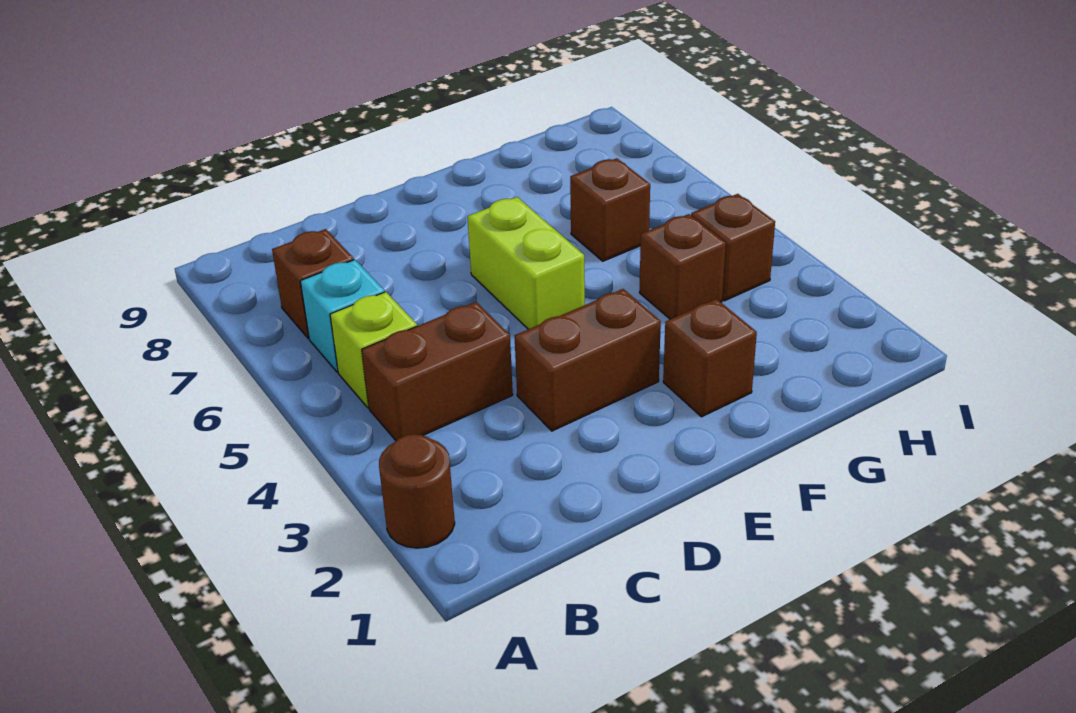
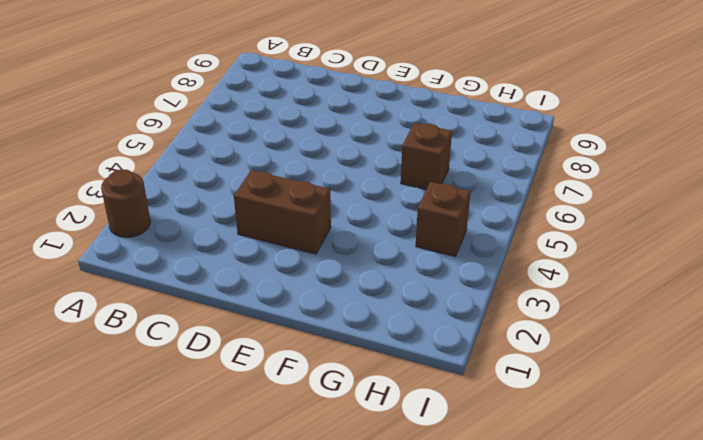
none -> brown 1x2 brick [362,302,513,440]
none -> lime 1x1 brick [330,292,417,408]

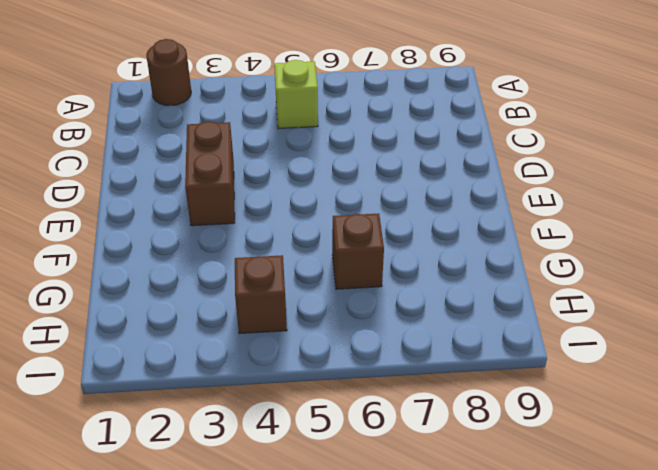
none -> brown 1x2 brick [362,302,513,440]
none -> cyan 1x1 brick [300,260,385,372]

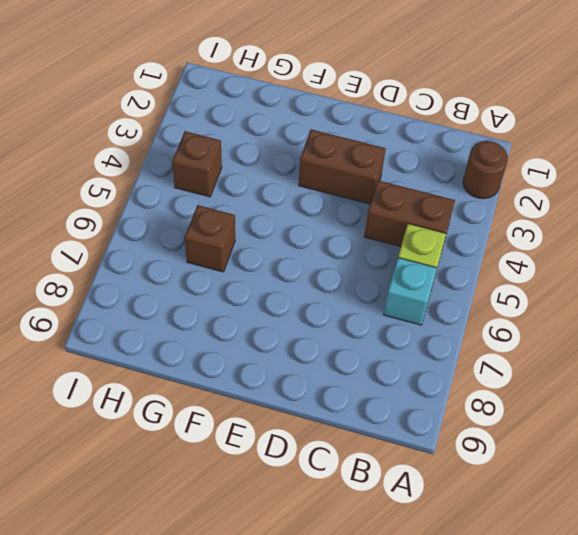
none -> brown 1x1 brick [272,229,354,338]
none -> lime 1x2 brick [467,197,585,329]

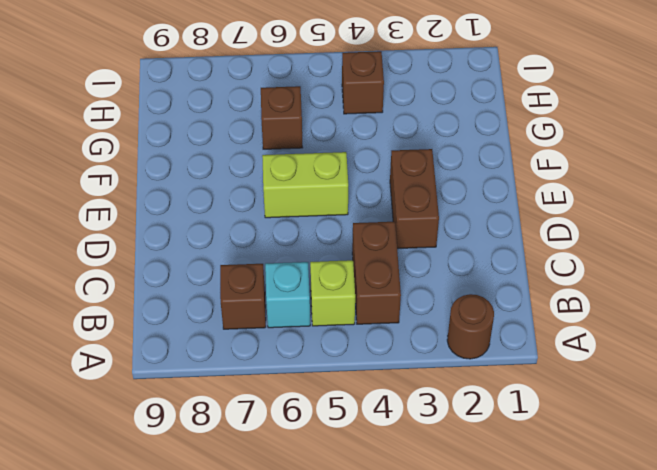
none -> brown 1x1 brick [663,299,757,417]
none -> brown 1x1 brick [640,214,726,319]

